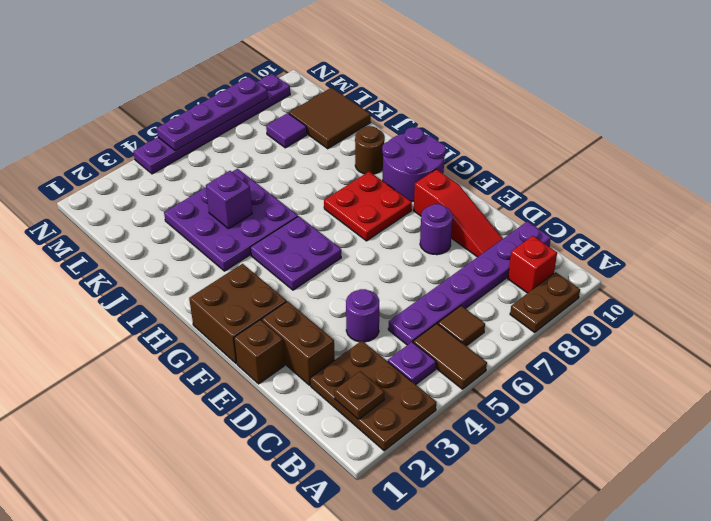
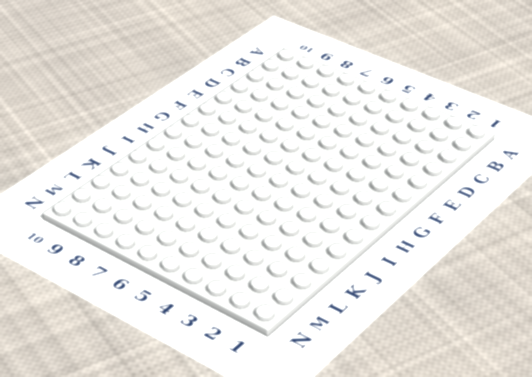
none -> brown 2x3 plate [310,341,436,451]
none -> brown 1x2 tile [413,324,487,389]
none -> brown 1x2 plate [510,272,580,332]

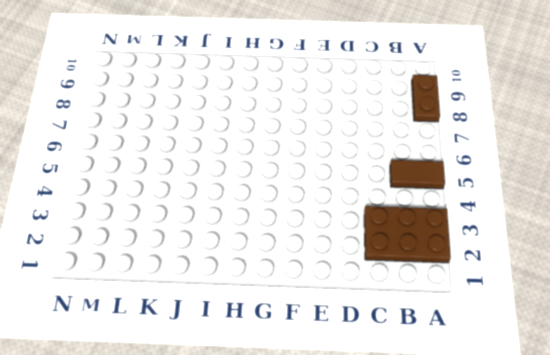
none -> purple 1x1 plate [388,342,436,385]
none -> brown 1x1 tile [438,306,485,346]
none -> red 1x1 brick [508,236,557,293]

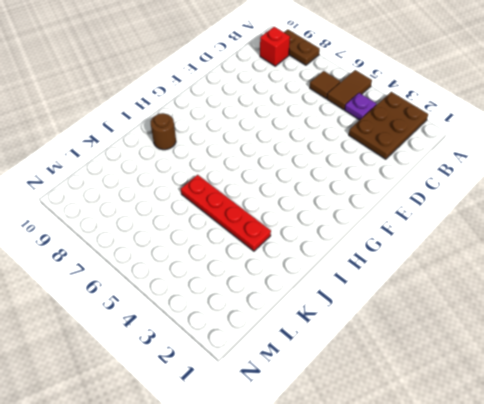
red 1x4 plate [181,175,271,251] -> purple 3x3 plate [164,169,298,271]
none -> purple 1x6 plate [388,221,551,345]
none -> brown 1x2 brick [262,301,335,385]
none -> purple 1x1 round brick [346,289,379,342]

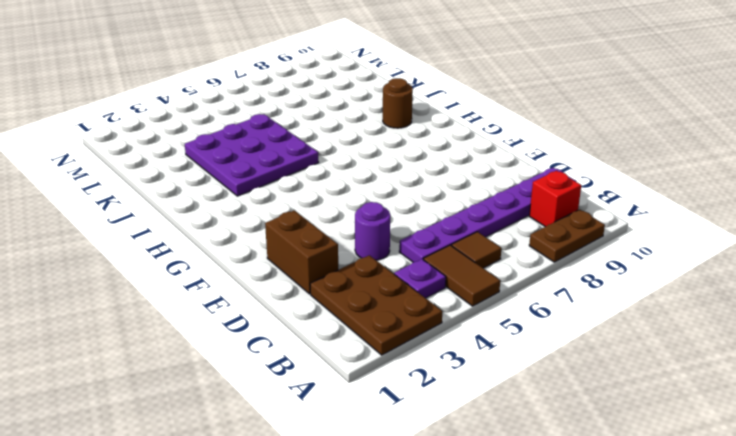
none -> red 1x3 slope [414,169,503,257]
none -> brown 1x1 brick [234,320,285,384]
none -> purple 1x1 round brick [420,204,453,255]

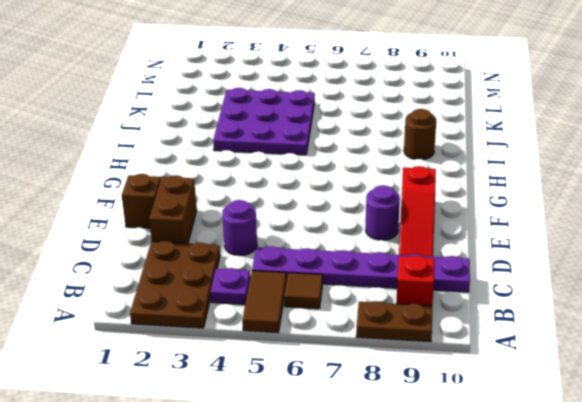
none -> brown 2x2 brick [189,264,287,363]
none -> purple 2x2 plate [250,216,341,290]
none -> red 2x2 plate [324,172,412,241]

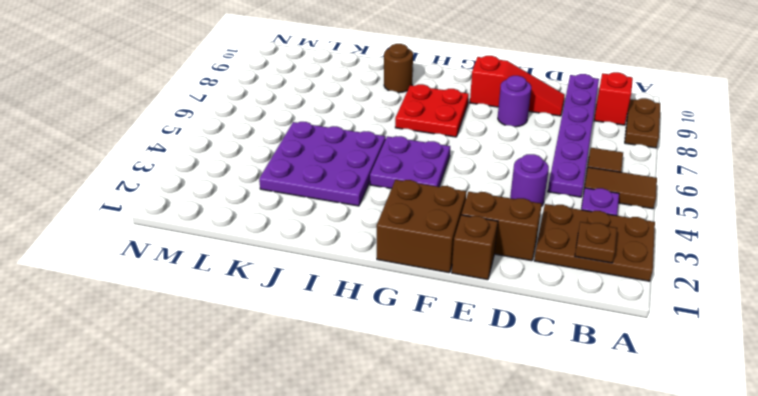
none -> purple 2x2 round brick [382,127,446,201]
none -> brown 2x2 tile [289,87,371,149]
none -> purple 1x1 tile [266,113,307,148]

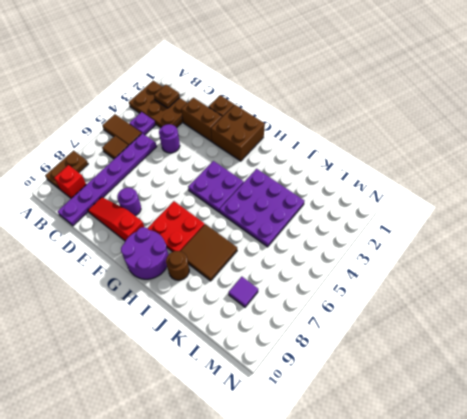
brown 2x2 tile [181,224,237,281] -> brown 2x2 tile moved to [289,87,371,149]
none -> purple 1x6 plate [133,74,290,174]
none -> purple 1x1 brick [206,171,252,229]
none -> purple 1x4 plate [157,77,268,151]

